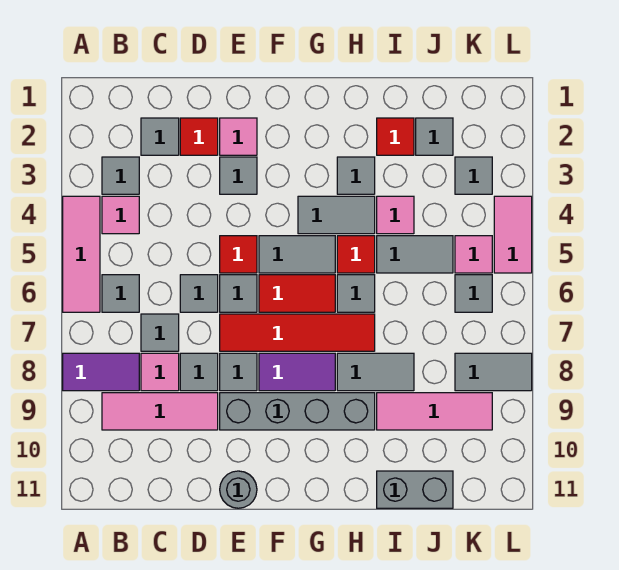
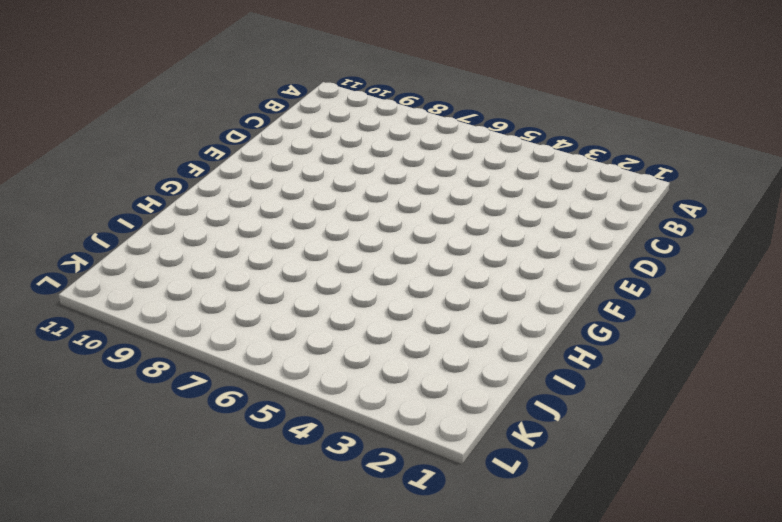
none -> pink 1x3 tile [63,196,100,312]
none -> purple 1x2 tile [63,353,139,391]
none -> grey 1x1 tile [102,157,139,194]
none -> pink 1x1 tile [102,196,139,234]

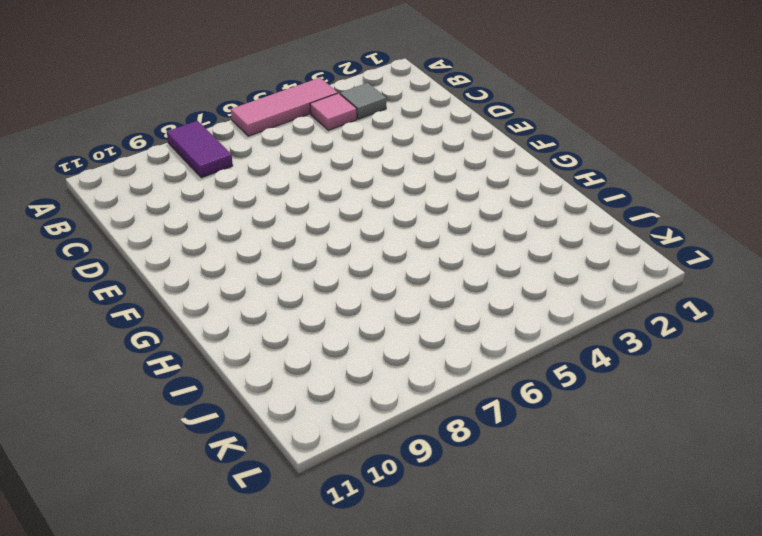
none -> grey 1x1 tile [102,275,139,312]
none -> pink 1x3 tile [102,393,218,430]
none -> grey 1x1 tile [141,118,179,155]
none -> grey 1x1 tile [141,314,179,351]

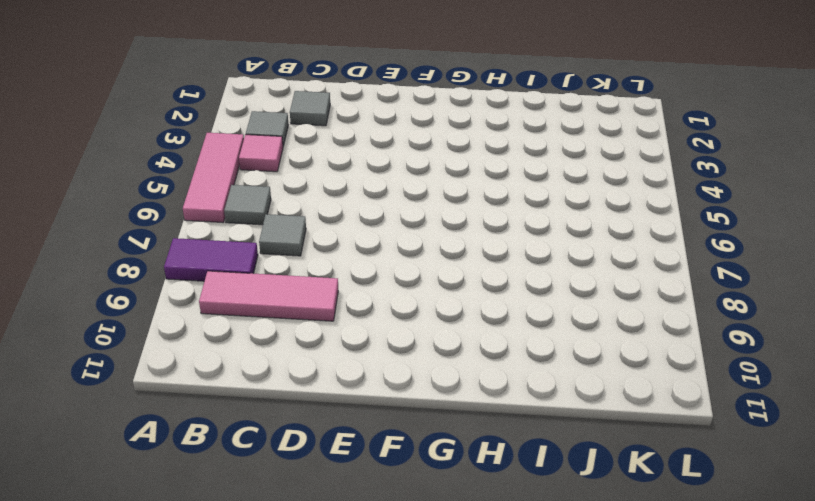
none -> pink 1x1 tile [141,353,179,391]
none -> red 1x1 tile [180,118,218,155]
none -> grey 1x1 tile [180,275,218,312]
none -> grey 1x1 tile [180,353,218,391]

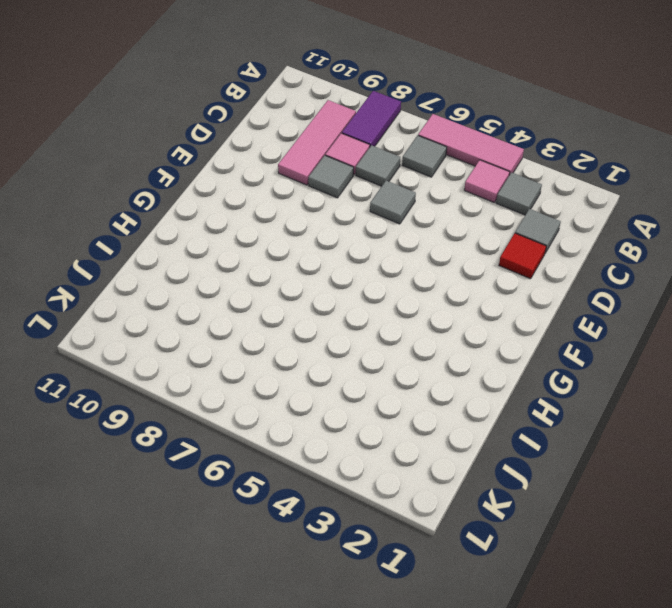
none -> pink 1x1 tile [220,118,257,155]
none -> grey 1x1 tile [220,157,257,194]
none -> red 1x1 tile [220,236,257,273]
none -> grey 1x1 tile [220,275,257,312]

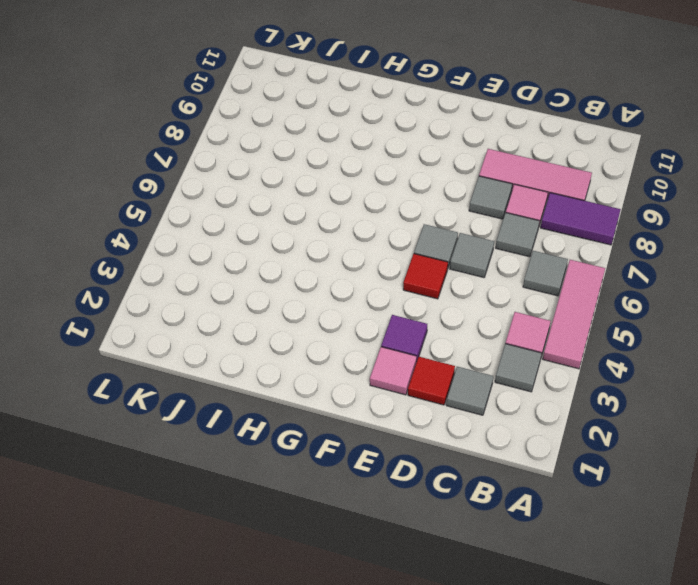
purple 1x1 tile [381,315,427,360] -> grey 1x1 tile [220,157,257,194]
none -> red 1x4 tile [220,314,375,351]
none -> grey 1x1 tile [220,353,257,391]
none -> grey 1x4 brick [220,393,375,430]
none -> grey 1x1 round brick [220,471,257,508]

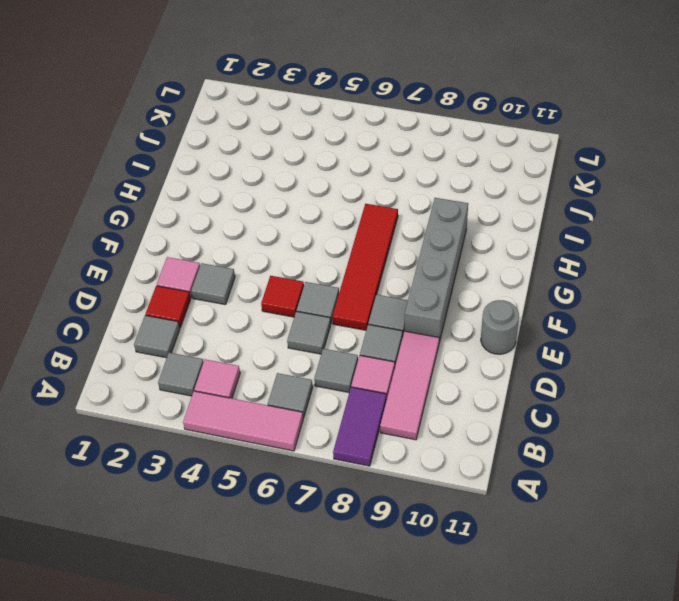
none -> grey 1x2 tile [259,236,335,273]
none -> red 1x2 tile [259,275,335,312]
none -> purple 1x2 tile [259,353,335,391]
none -> grey 1x2 tile [298,196,375,234]

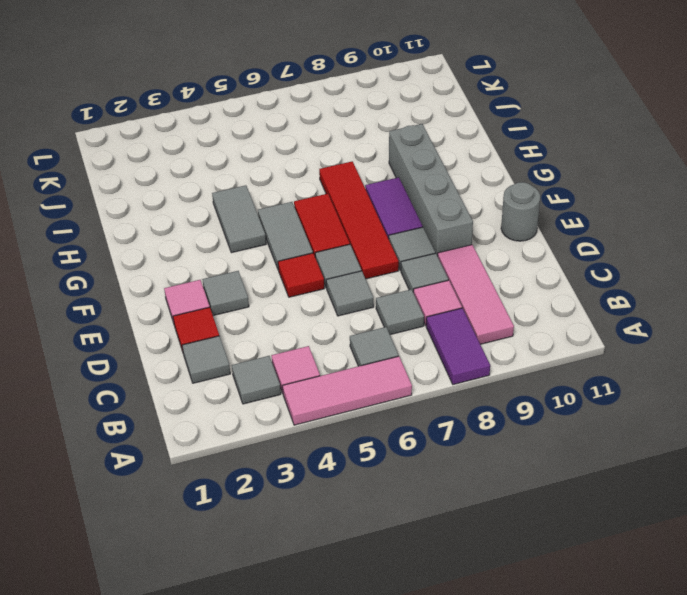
none -> grey 1x1 tile [337,157,375,194]
none -> red 1x1 tile [337,236,375,273]
none -> grey 1x1 tile [337,275,375,312]
none -> grey 1x2 tile [337,353,414,391]

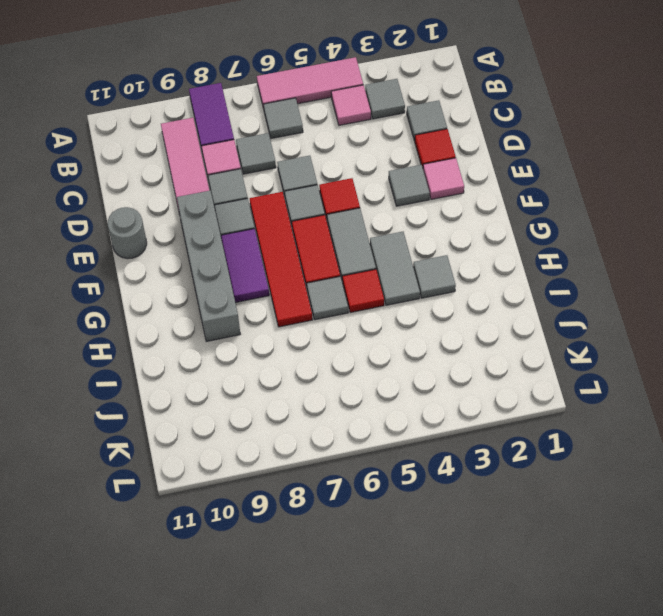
none -> grey 1x2 tile [337,353,414,391]
none -> red 1x1 tile [377,118,414,155]
none -> pink 1x1 tile [377,196,414,234]
none -> grey 1x2 tile [377,236,453,273]

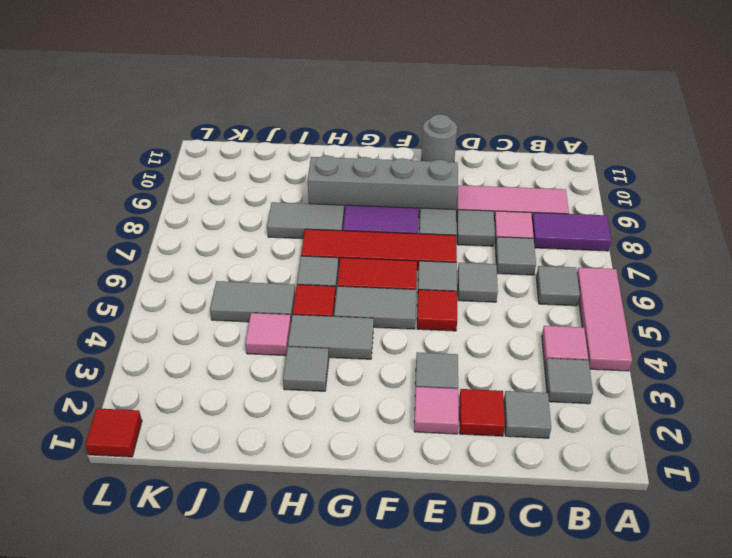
red 1x1 tile [85,408,142,457] -> red 1x1 tile moved to [377,118,414,155]
none -> pink 1x3 tile [377,393,492,430]
none -> grey 1x2 brick [377,471,453,508]
none -> grey 1x1 tile [416,118,453,155]
none -> grey 1x1 tile [455,157,492,194]

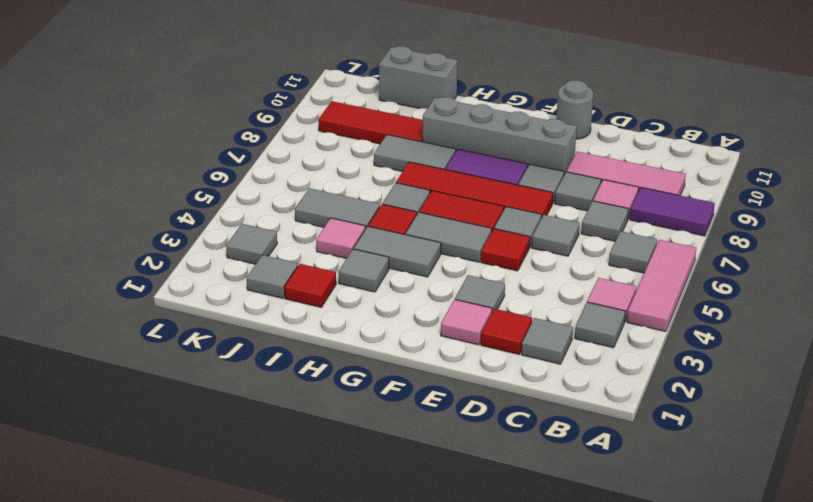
red 1x3 tile [318,101,423,144] -> pink 1x3 tile [377,393,492,430]
none -> pink 1x1 tile [455,236,492,273]
none -> grey 1x1 tile [455,275,492,312]
none -> grey 1x2 tile [455,353,532,391]
none -> pink 1x2 tile [494,196,532,273]

